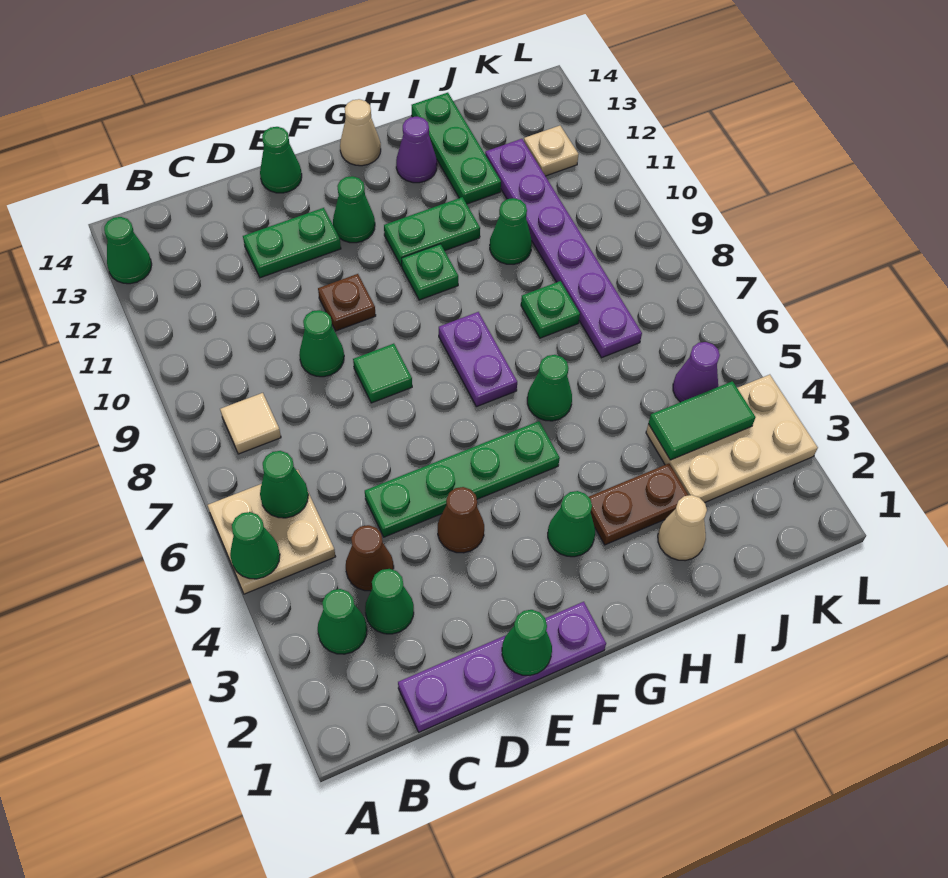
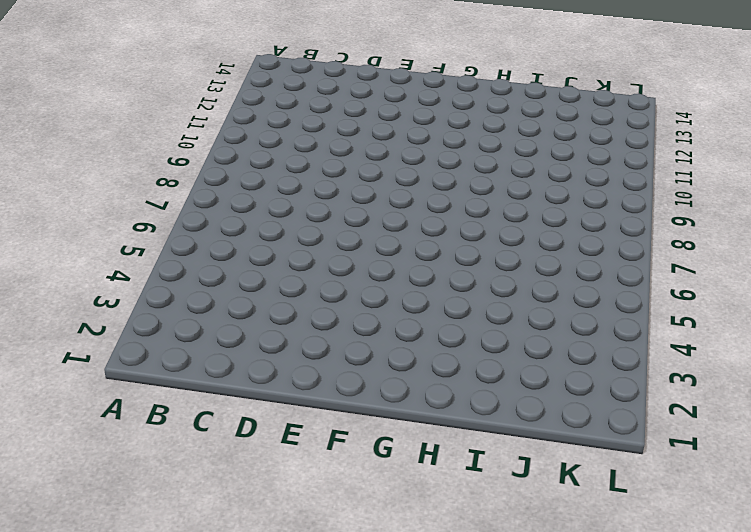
none -> tan 2x2 plate [208,470,336,594]
none -> green 1x1 cone [104,217,152,284]
none -> green 1x1 cone [318,589,367,654]
none -> tan 1x1 tile [220,393,281,454]

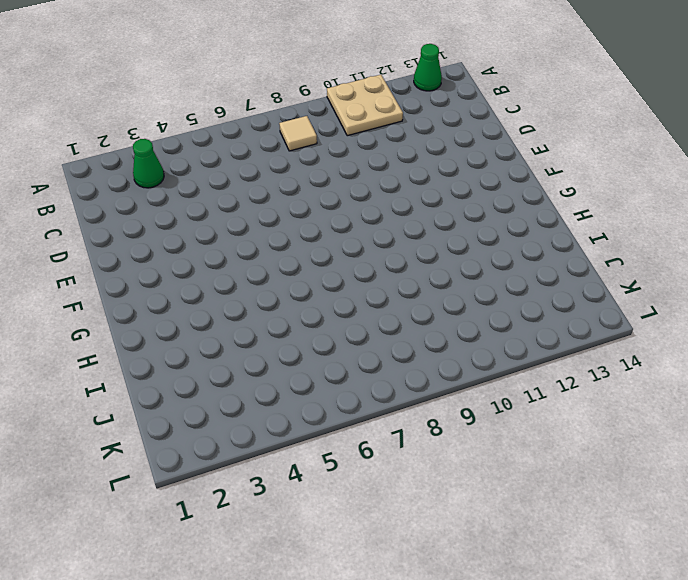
tan 2x2 plate [327,75,403,136] -> tan 2x2 plate moved to [208,470,336,594]
none -> purple 1x4 plate [398,602,606,732]
none -> green 1x1 cone [365,569,414,634]
none -> brown 1x1 cone [346,525,394,591]
none -> green 1x4 plate [365,421,560,537]

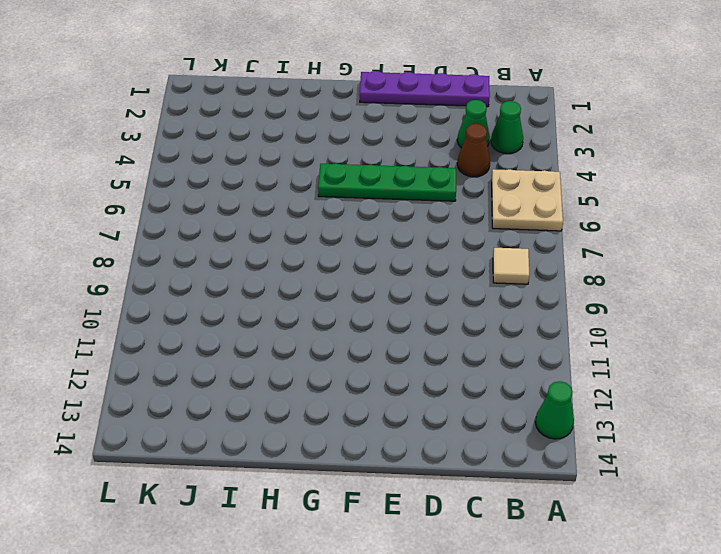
none -> green 1x1 cone [299,310,344,377]
none -> green 1x2 plate [243,208,341,278]
none -> brown 1x1 cone [438,487,484,553]
none -> green 1x1 tile [353,344,412,403]

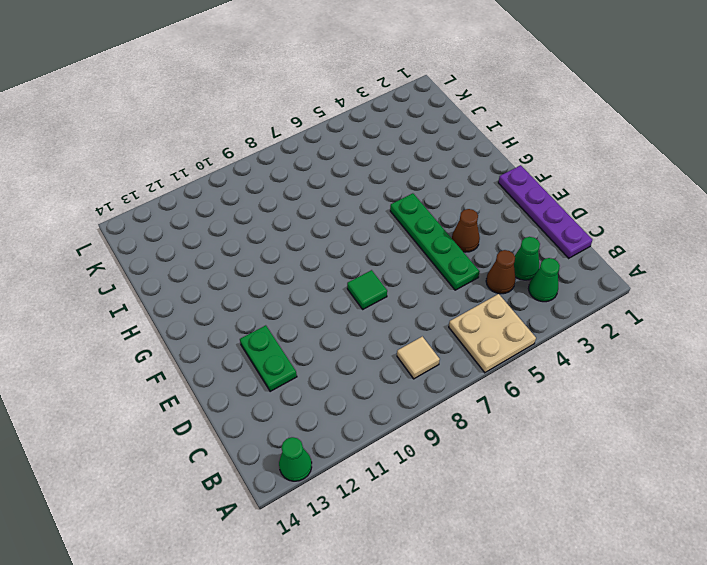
none -> green 1x1 cone [299,310,344,377]
none -> brown 1x1 plate [318,274,376,331]
none -> green 1x1 cone [260,127,302,193]
none -> green 1x1 cone [333,176,375,243]

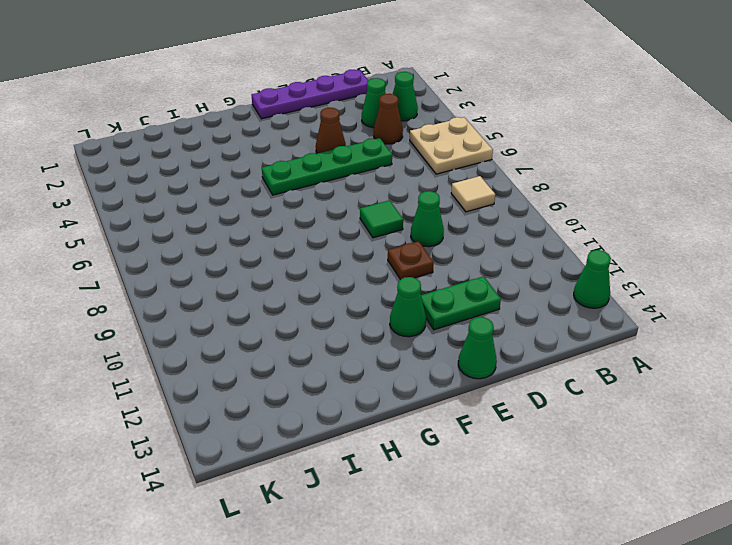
none -> green 1x1 cone [548,491,595,557]
none -> purple 1x2 plate [439,312,517,407]
none -> green 1x1 plate [402,244,458,300]
none -> green 1x2 plate [384,197,480,266]

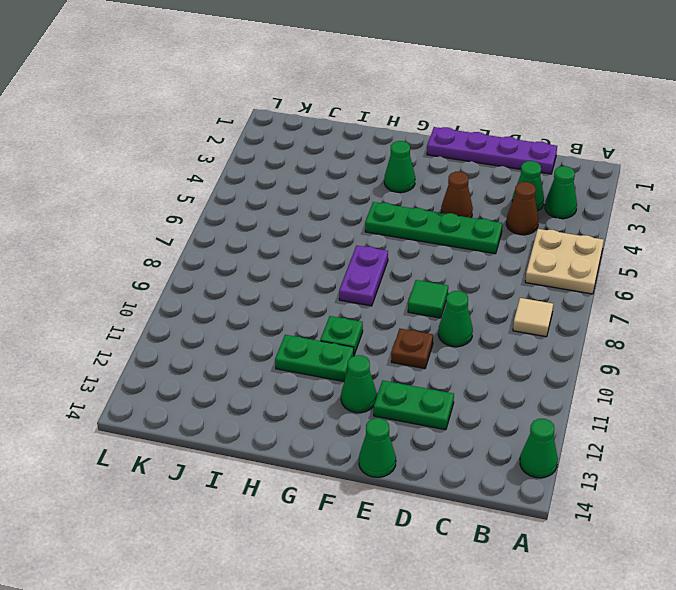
none -> tan 1x1 cone [340,99,381,166]
none -> brown 1x2 plate [589,464,688,545]
none -> green 1x1 cone [527,355,572,421]
none -> purple 1x1 cone [396,117,437,183]

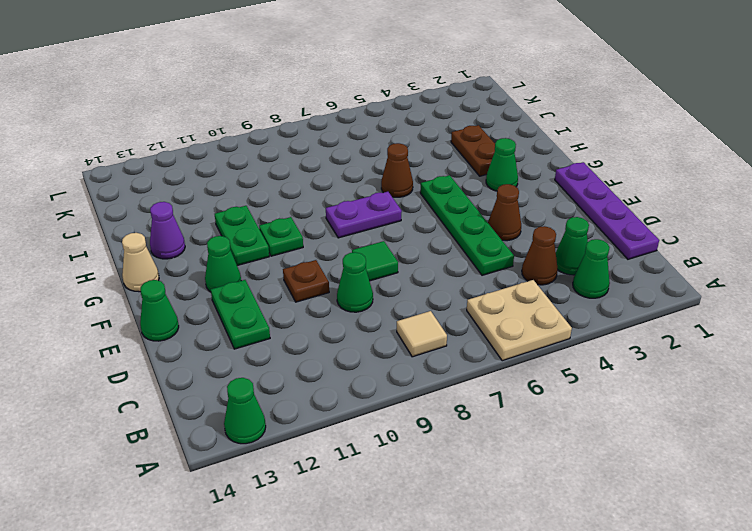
brown 1x1 cone [381,143,413,197] -> green 1x1 cone [527,355,572,421]
none -> tan 1x1 cone [658,495,707,561]
none -> green 1x1 plate [521,281,580,338]
none -> green 1x1 cone [490,198,532,264]
none -> green 1x3 plate [412,93,501,204]

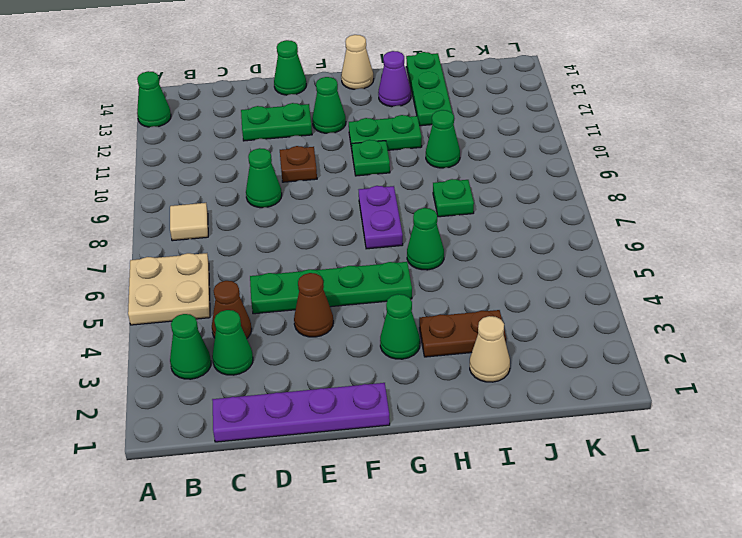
none -> green 1x1 tile [353,344,412,403]
none -> tan 2x3 plate [646,375,818,503]
none -> purple 1x6 plate [485,139,642,358]
none -> purple 1x1 cone [673,342,720,402]

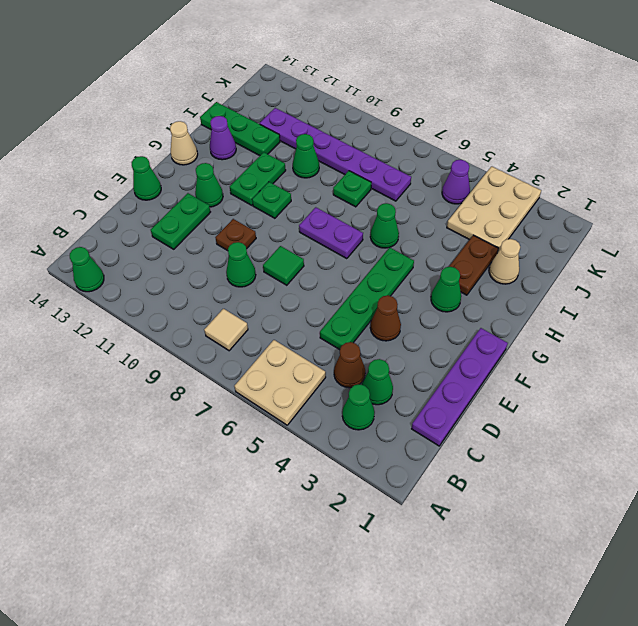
none -> tan 1x1 plate [524,126,579,176]
none -> green 1x1 cone [230,512,280,579]
none -> green 1x1 cone [260,451,308,518]
none -> green 1x1 cone [502,610,552,675]

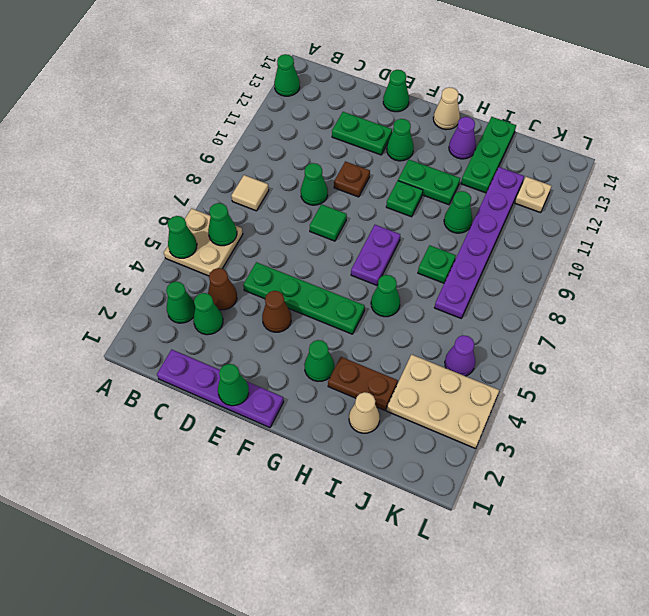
none -> green 1x2 tile [648,381,756,460]

